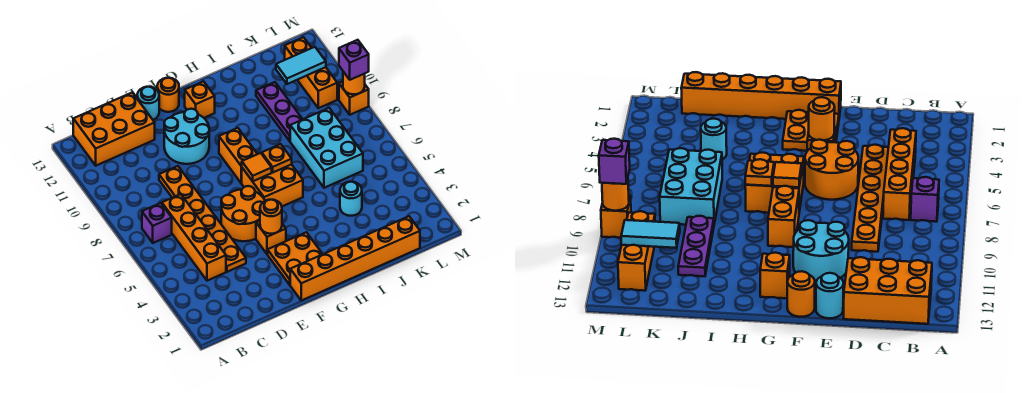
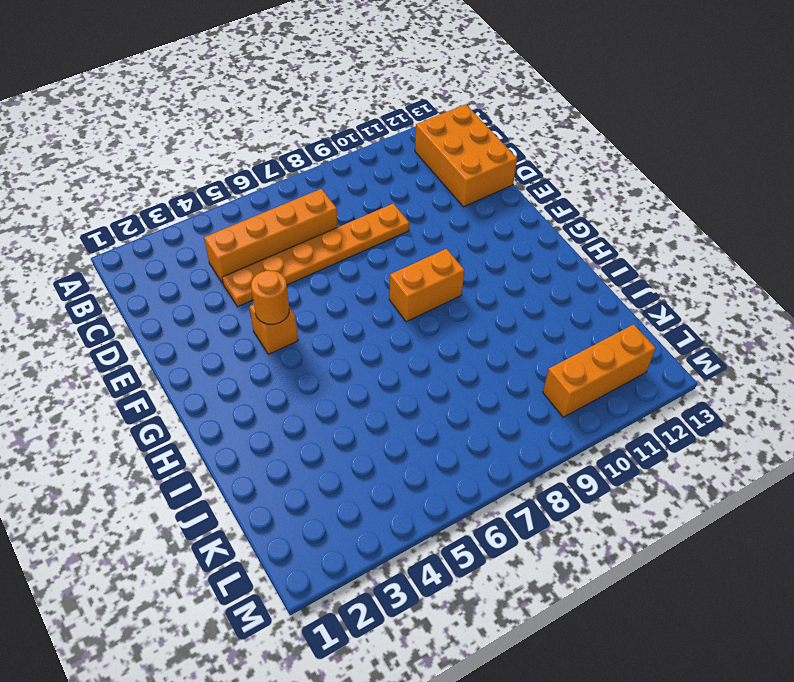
none -> purple 1x1 brick [142,203,172,243]
none -> orange 2x2 round brick [221,186,265,241]
none -> cyan 2x2 round brick [164,109,209,164]

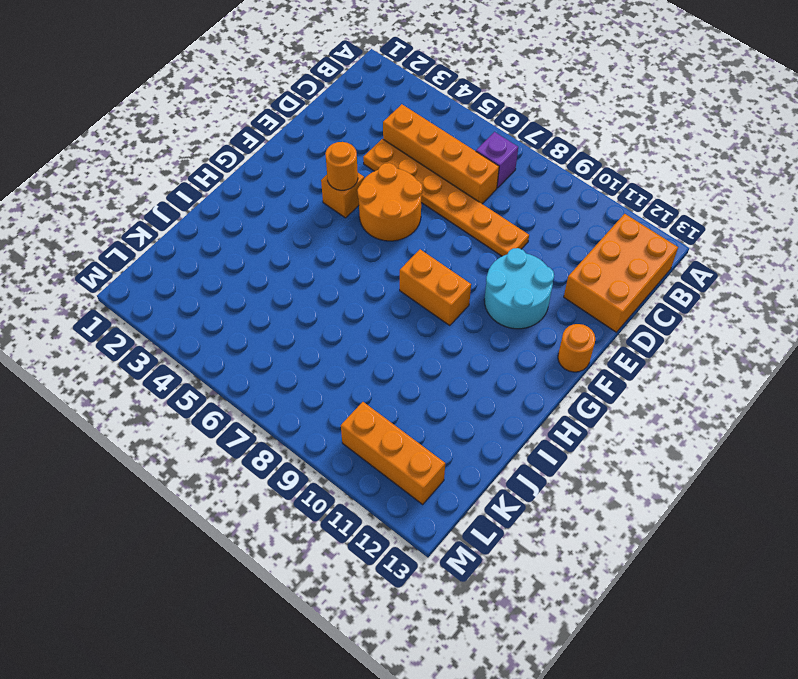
none -> cyan 1x1 round brick [137,87,159,120]
none -> orange 1x6 brick [290,216,420,300]
none -> orange 2x2 plate [268,232,322,285]

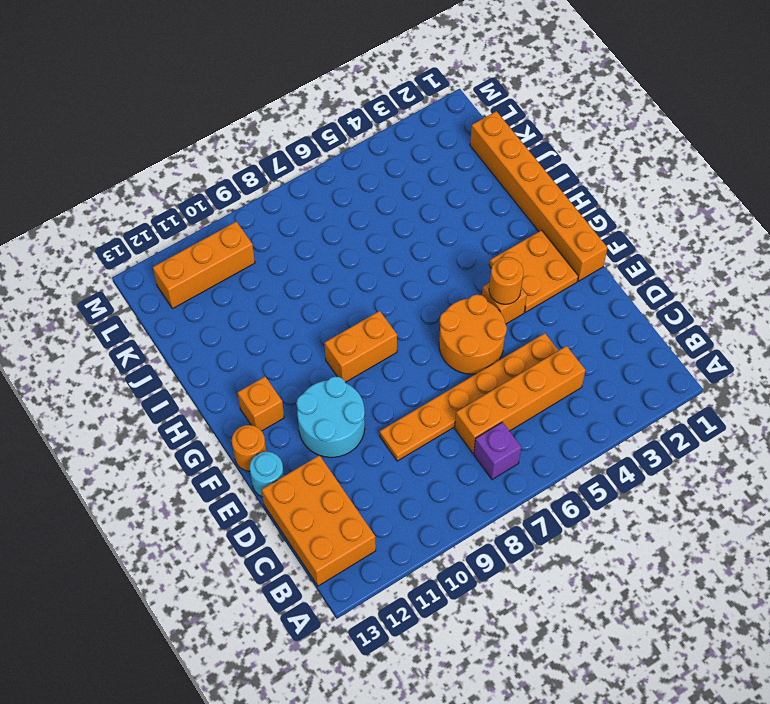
none -> orange 2x2 brick [242,164,303,206]
none -> cyan 1x1 round brick [340,182,362,216]
none -> cyan 2x3 brick [290,108,363,188]

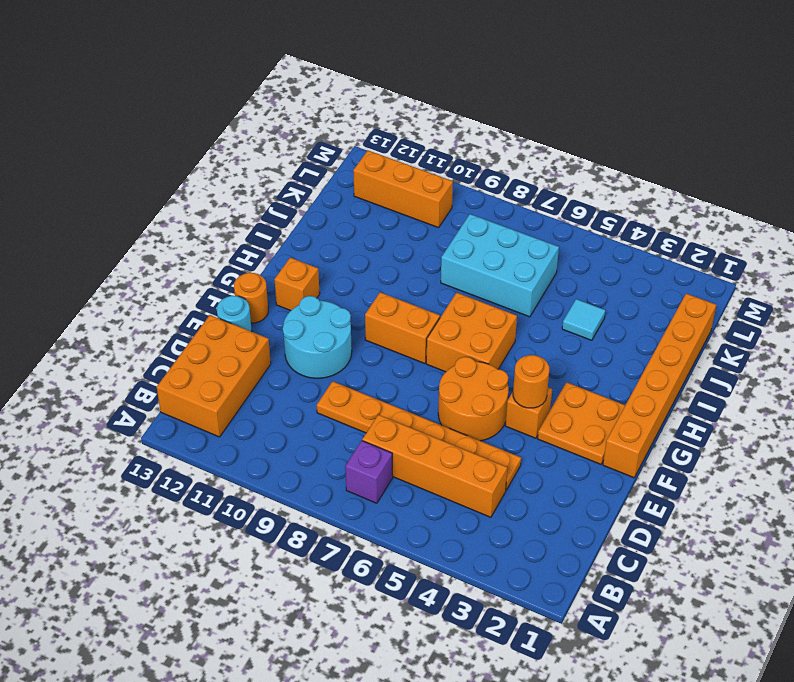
cyan 1x1 tile [562,299,605,340] -> cyan 1x1 round brick [340,182,362,216]
none -> purple 1x3 plate [256,82,303,141]
none -> orange 1x1 brick [339,81,369,115]
none -> orange 1x1 tile [241,153,272,181]

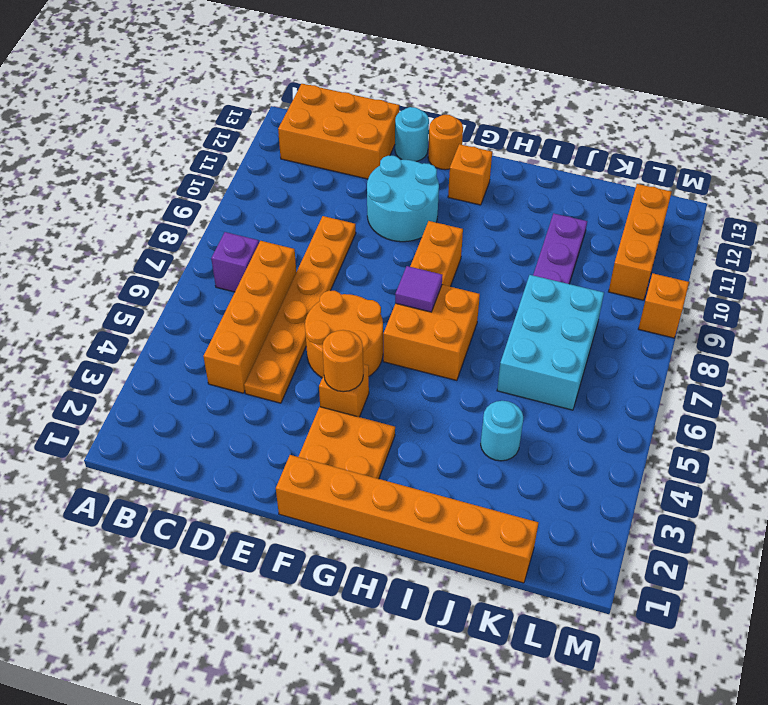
purple 1x1 tile [395,266,442,312] -> orange 1x1 tile [241,153,272,181]
none -> orange 1x1 plate [262,144,292,172]
none -> cyan 1x2 tile [276,47,326,84]
none -> orange 1x1 round brick [343,72,365,94]

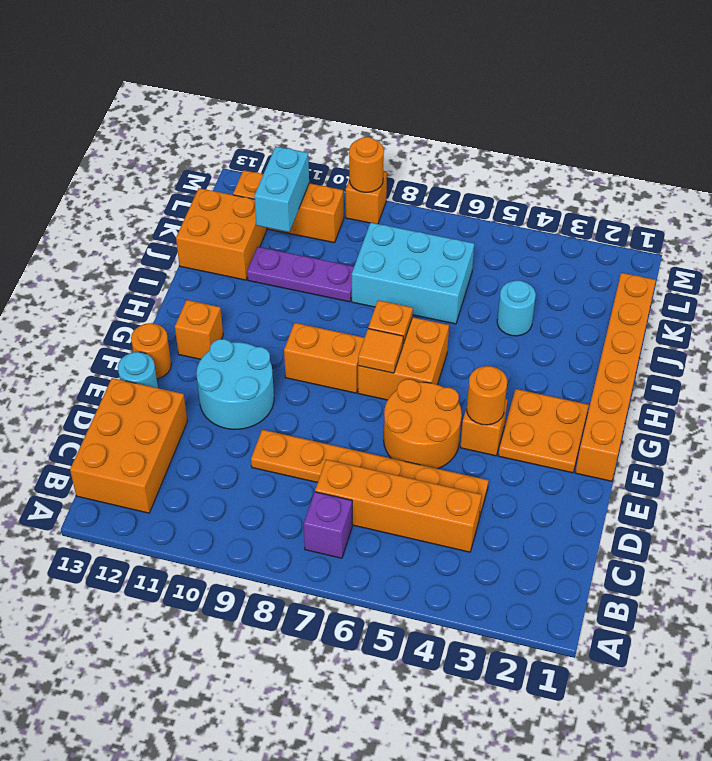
orange 2x2 brick [176,188,267,280] -> none
cyan 1x2 brick [254,146,309,232] -> cyan 1x2 tile [276,47,326,84]
none -> purple 1x1 brick [339,40,369,80]

